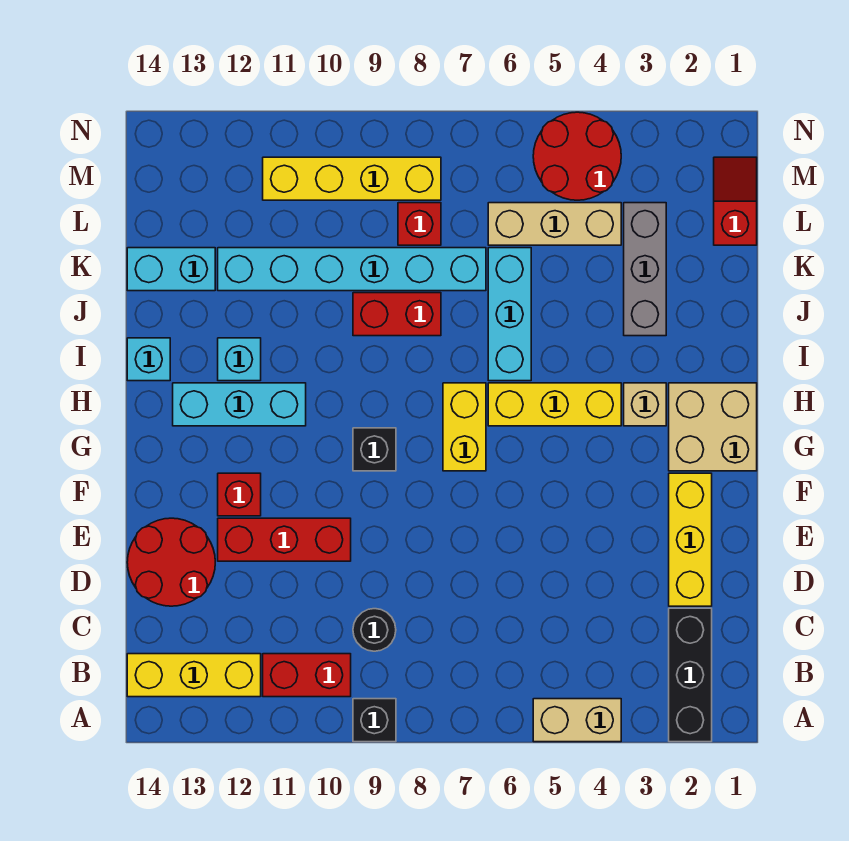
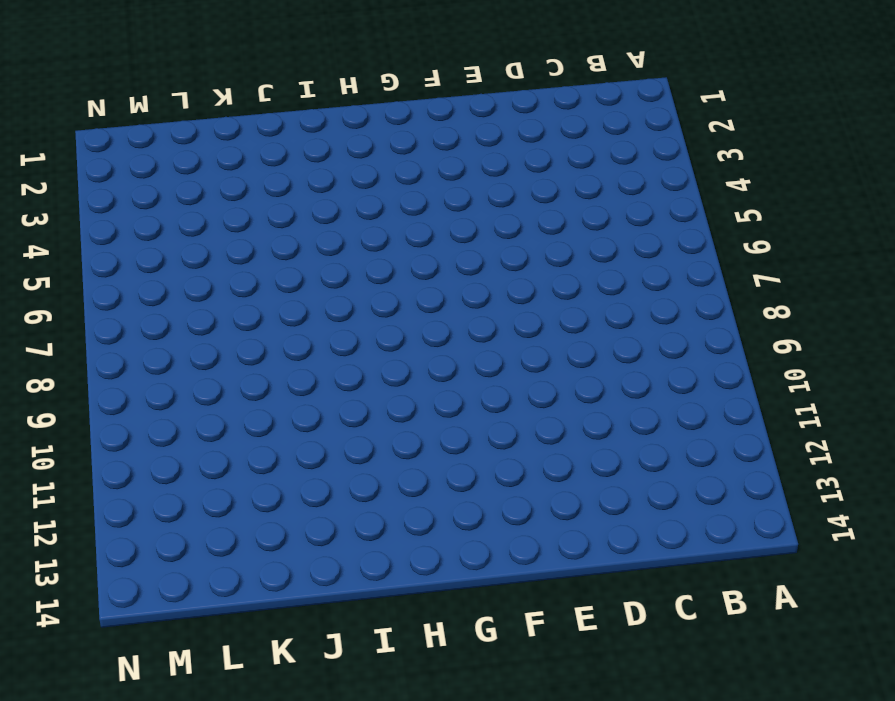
none -> black 1x3 brick [669,608,712,742]
none -> tan 1x2 brick [533,699,621,742]
none -> black 1x1 brick [353,699,396,742]

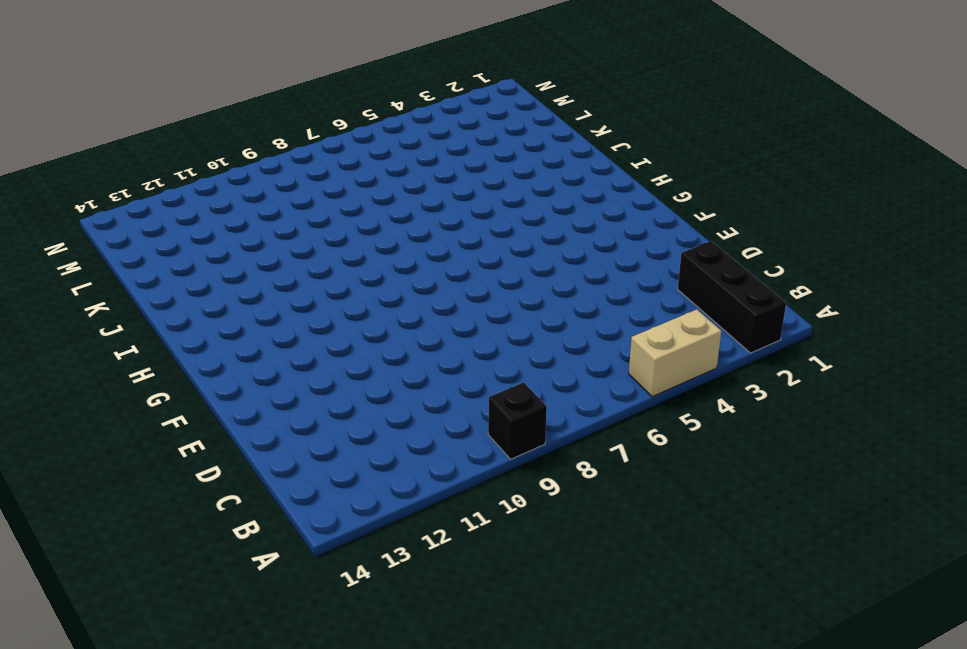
none -> red 1x2 brick [263,654,351,697]
none -> yellow 1x3 brick [127,654,261,697]
none -> black 1x1 round brick [353,609,396,651]

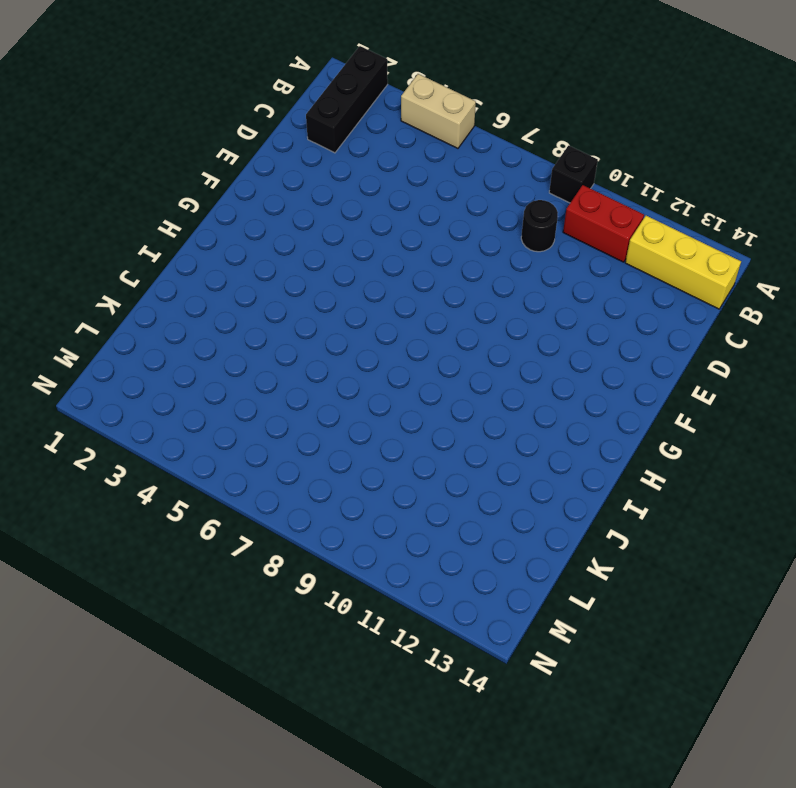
none -> yellow 1x3 brick [669,473,712,606]
none -> red 2x2 round brick [127,518,215,606]
none -> red 1x3 brick [218,518,351,561]

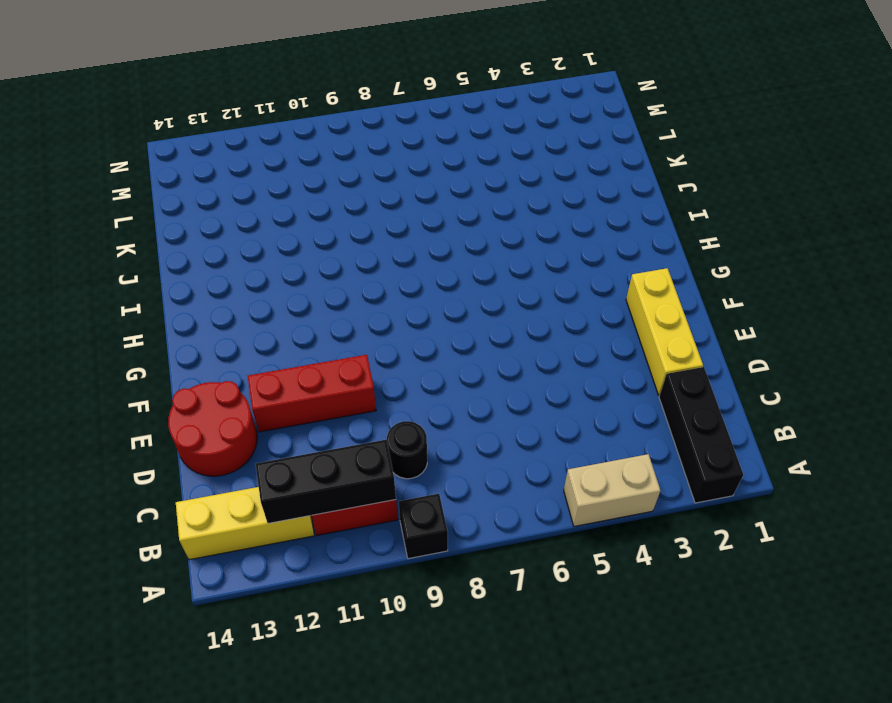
black 1x3 brick [256,440,396,523] -> none
none -> red 1x1 brick [218,473,261,516]
none -> tan 2x2 brick [669,383,757,471]
none -> yellow 1x2 brick [443,383,486,471]

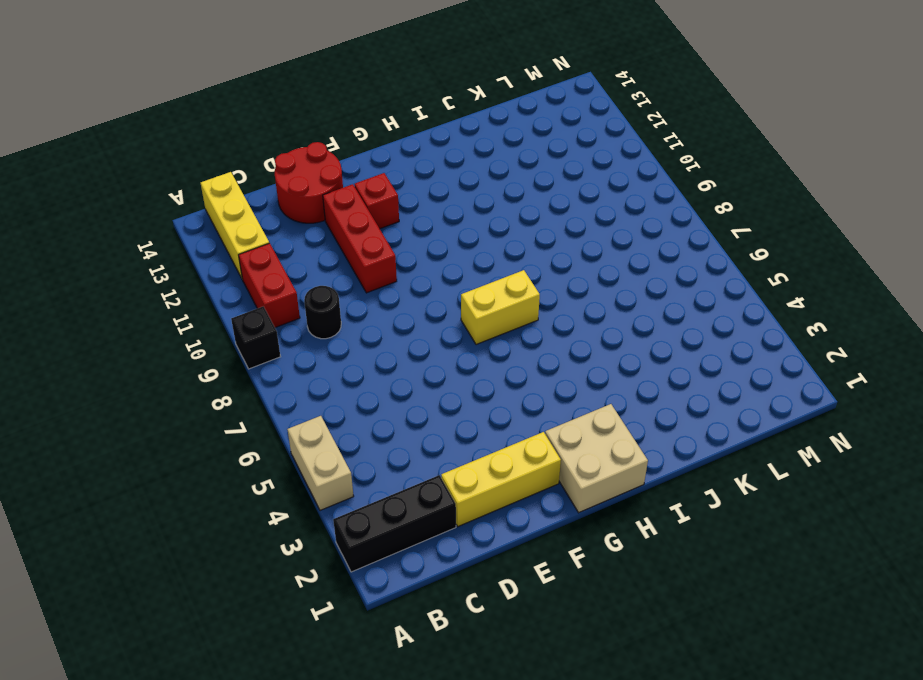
none -> black 1x1 brick [353,428,396,471]
none -> tan 1x1 brick [624,383,666,426]
none -> yellow 1x3 brick [488,383,621,426]

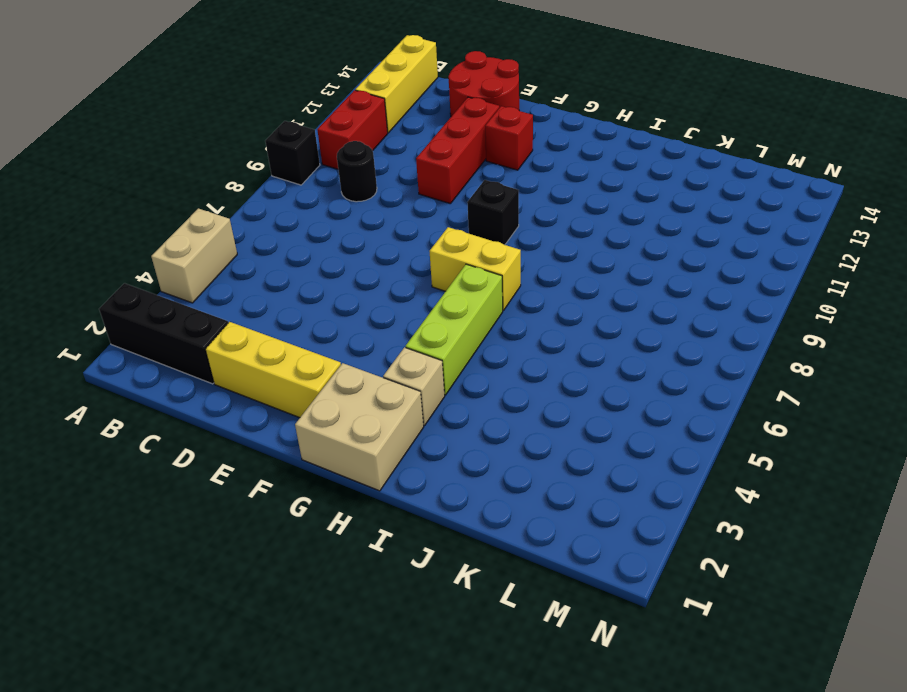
lime 1x3 brick [405,264,503,395] -> yellow 1x3 brick [488,383,621,426]
none -> cyan 1x3 brick [173,383,306,426]
none -> cyan 1x3 brick [488,248,531,381]
none -> cyan 1x1 brick [218,338,261,381]

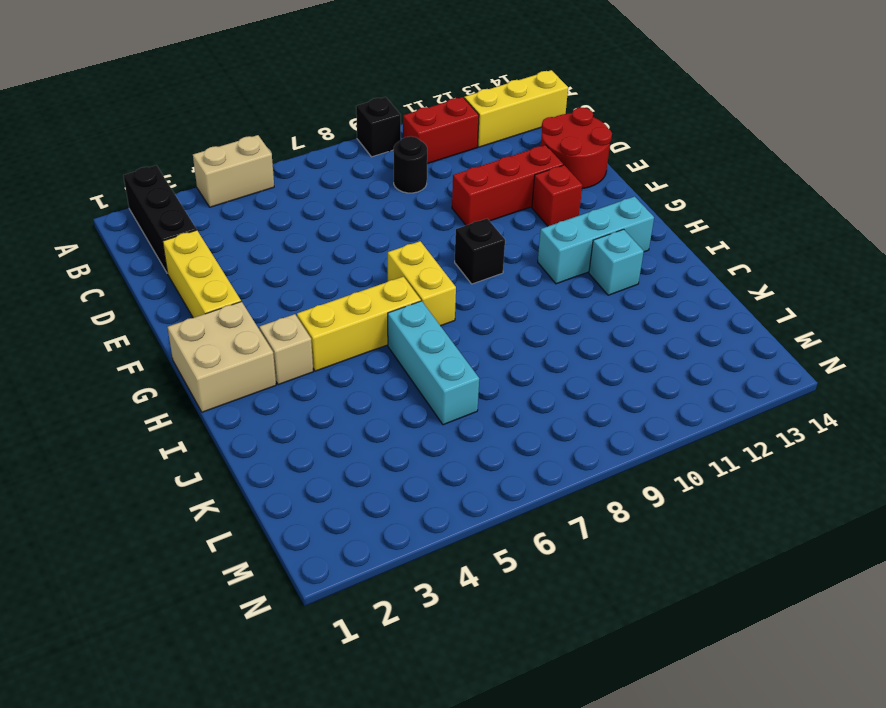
none -> cyan 1x1 brick [127,338,170,381]
none -> grey 1x3 brick [624,203,666,336]
none -> red 1x2 brick [353,293,441,336]

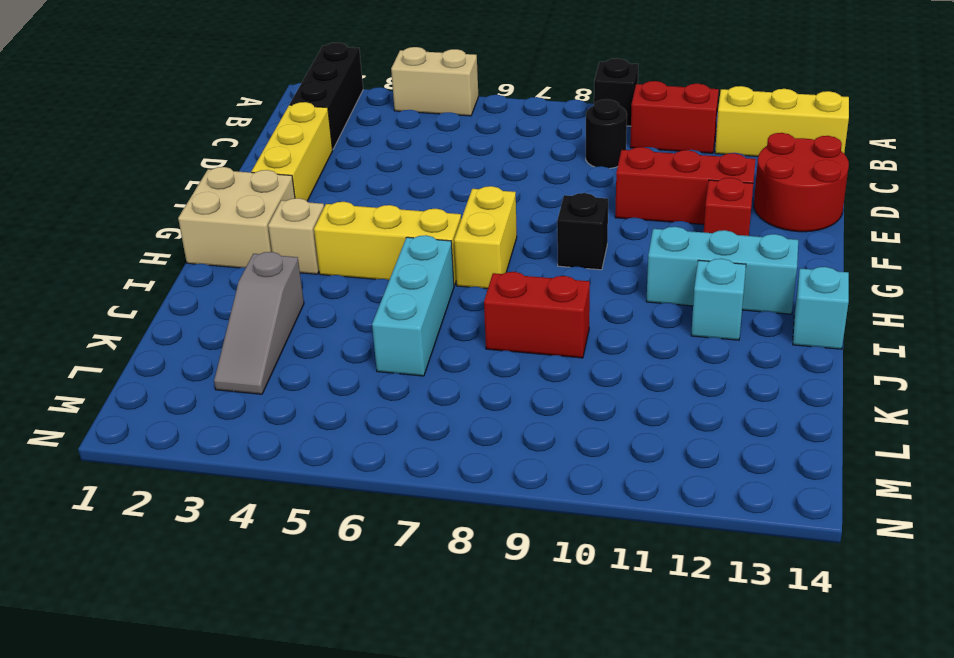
grey 1x3 slope [214,252,304,394] -> grey 1x3 brick [624,203,666,336]
none -> cyan 1x6 brick [218,248,486,291]
none -> cyan 1x2 brick [127,248,215,291]
none -> red 1x2 slope [714,157,757,245]

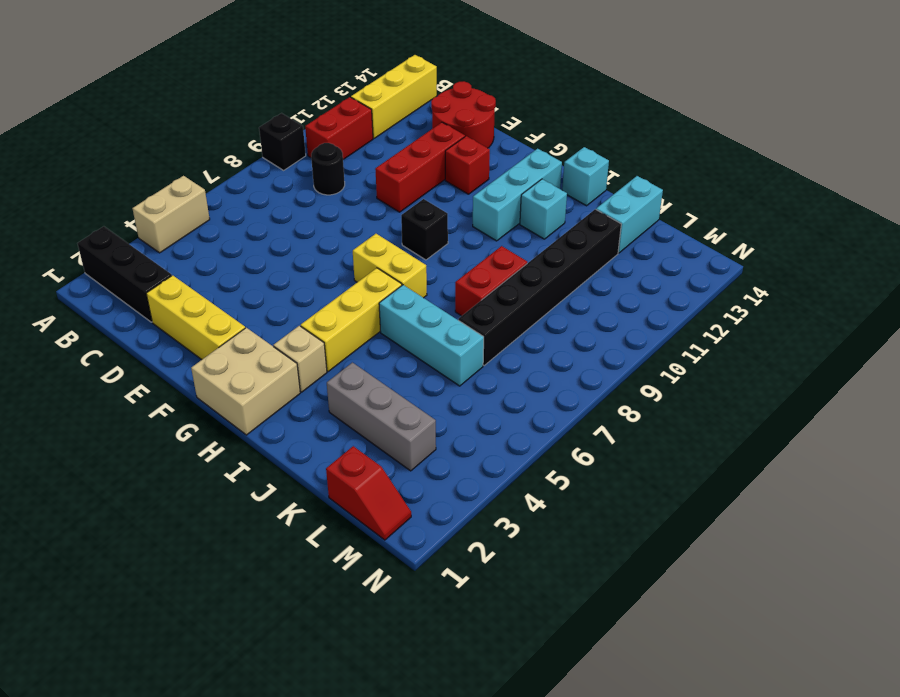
black 1x6 brick [458,209,621,365] -> cyan 1x6 brick [218,248,486,291]
none -> tan 1x3 brick [488,203,621,245]
none -> red 1x1 brick [398,203,441,245]
none -> red 2x2 round brick [533,112,621,200]

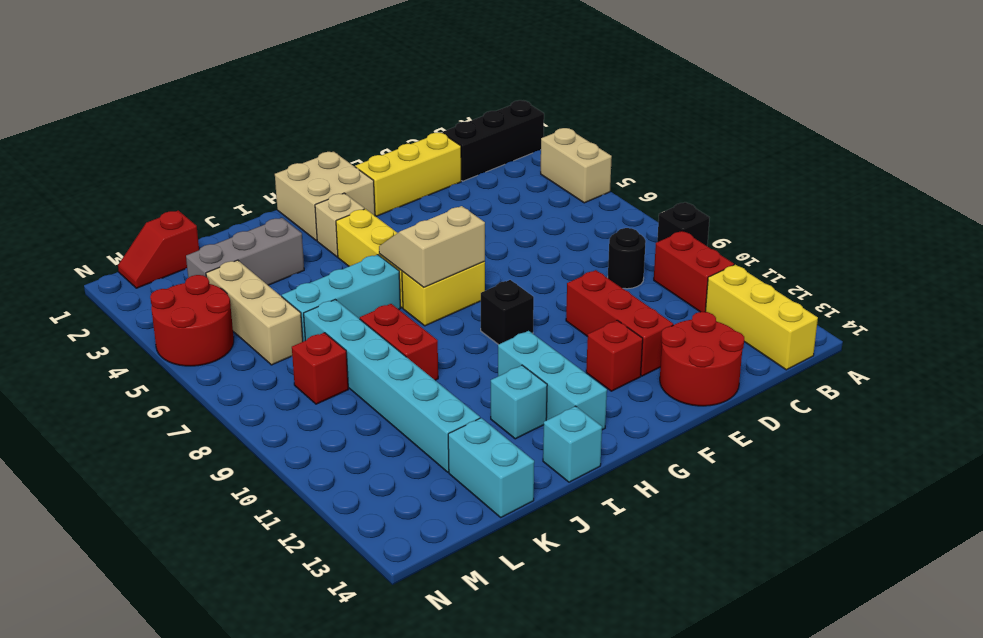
tan 2x2 slope [379,206,485,287] -> none
none -> yellow 1x4 brick [263,157,441,200]

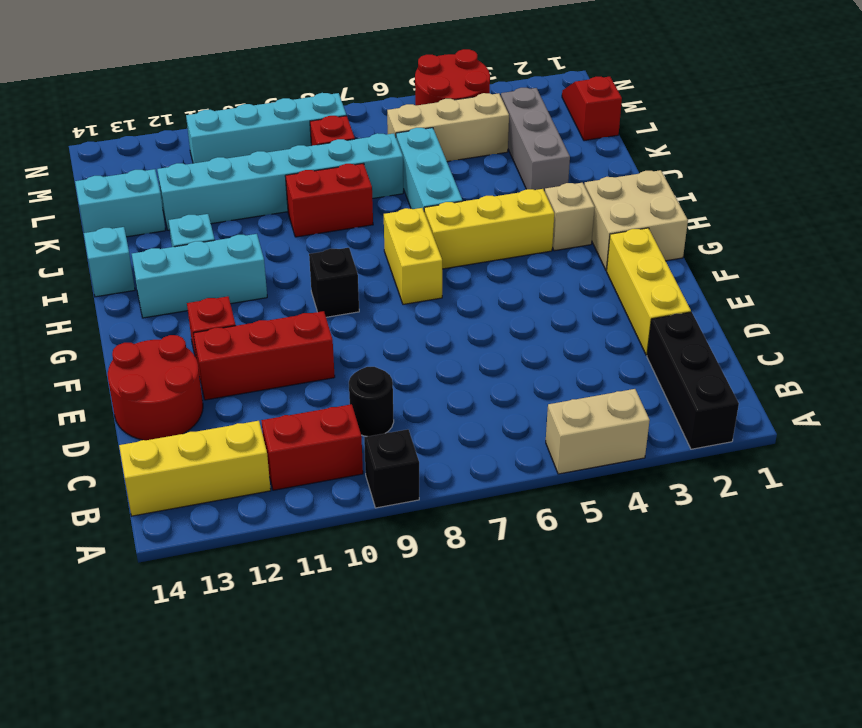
cyan 1x4 brick [186,93,346,163] -> yellow 1x4 brick [263,157,441,200]

